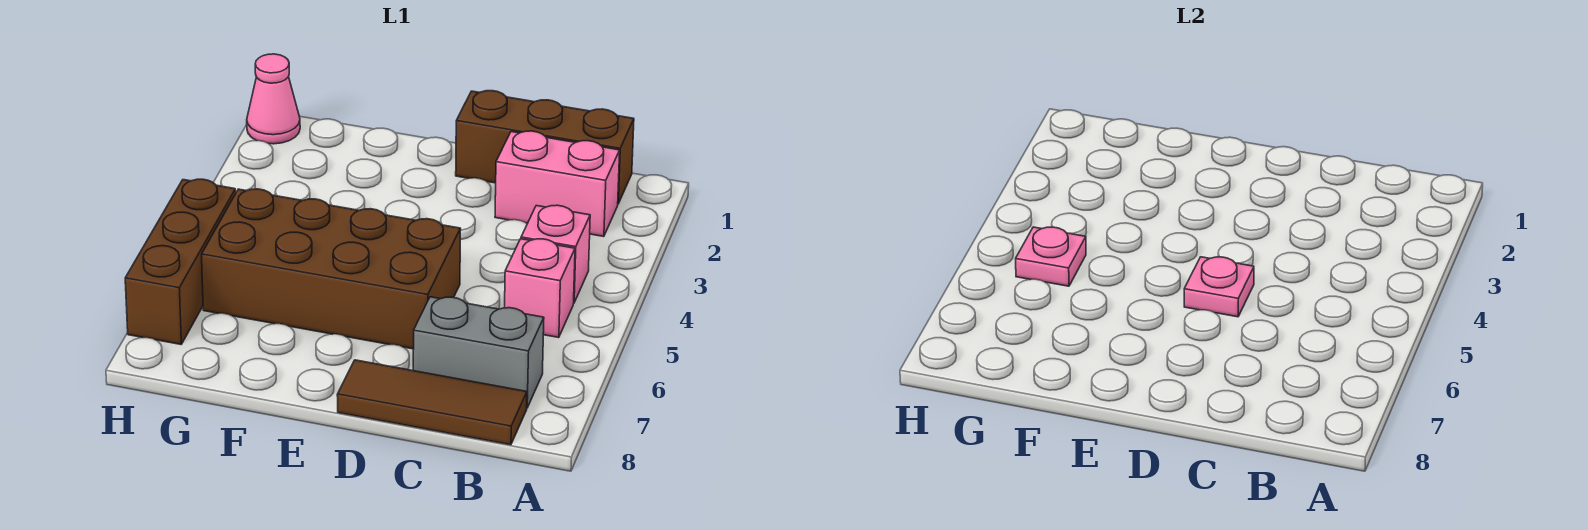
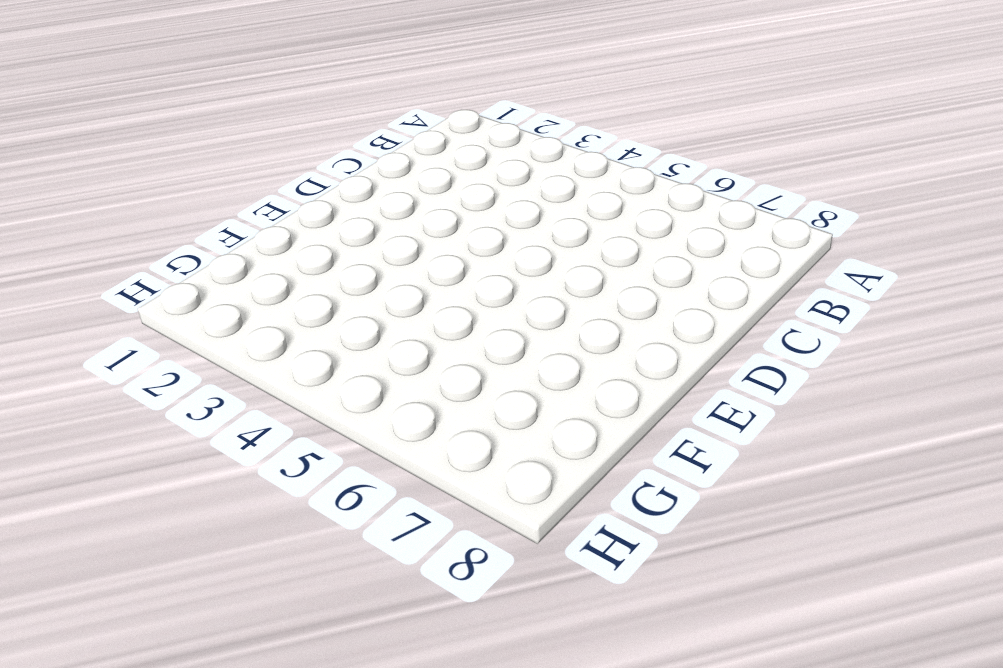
none -> brown 1x3 brick [456,91,634,204]
none -> pink 1x2 brick [495,131,620,237]

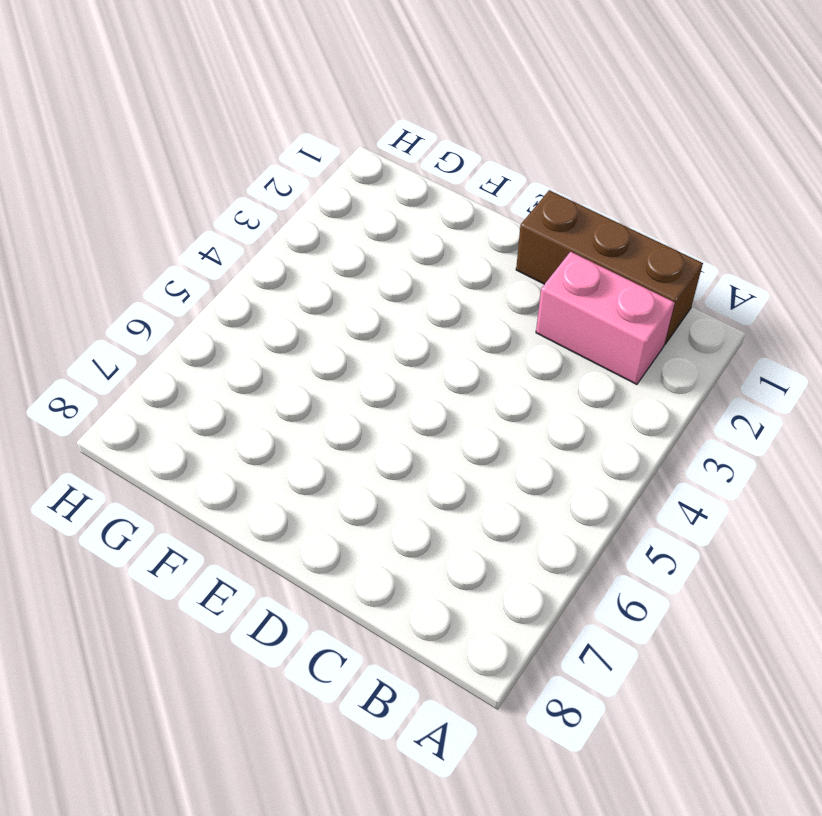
none -> pink 1x1 brick [521,205,590,302]
none -> pink 1x1 brick [505,239,575,338]

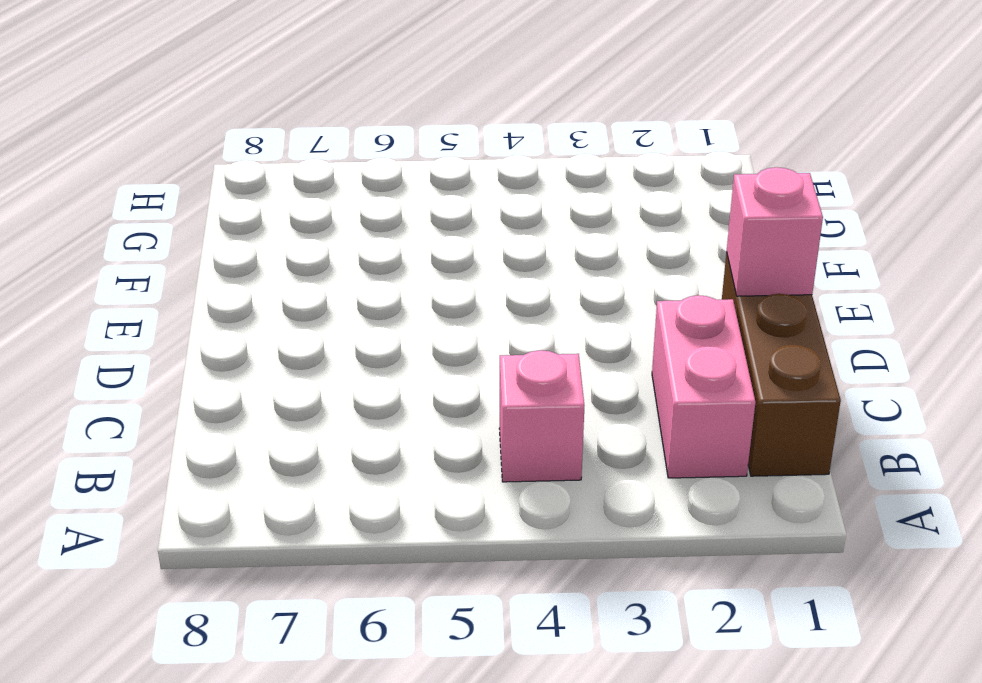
pink 1x1 brick [727,167,823,296] -> pink 1x1 brick moved to [505,239,575,338]
none -> grey 1x2 brick [413,297,544,408]
none -> brown 1x3 tile [337,360,527,445]

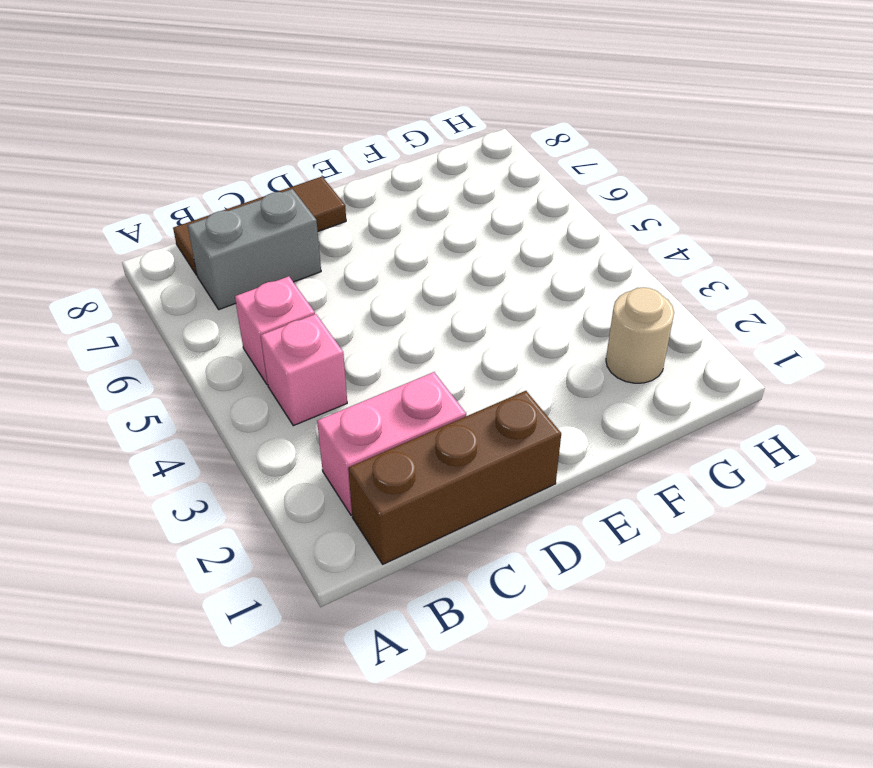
tan 1x1 round brick [606,287,674,383] -> none
none -> brown 2x4 brick [202,189,461,349]
none -> pink 1x1 cone [247,54,300,144]

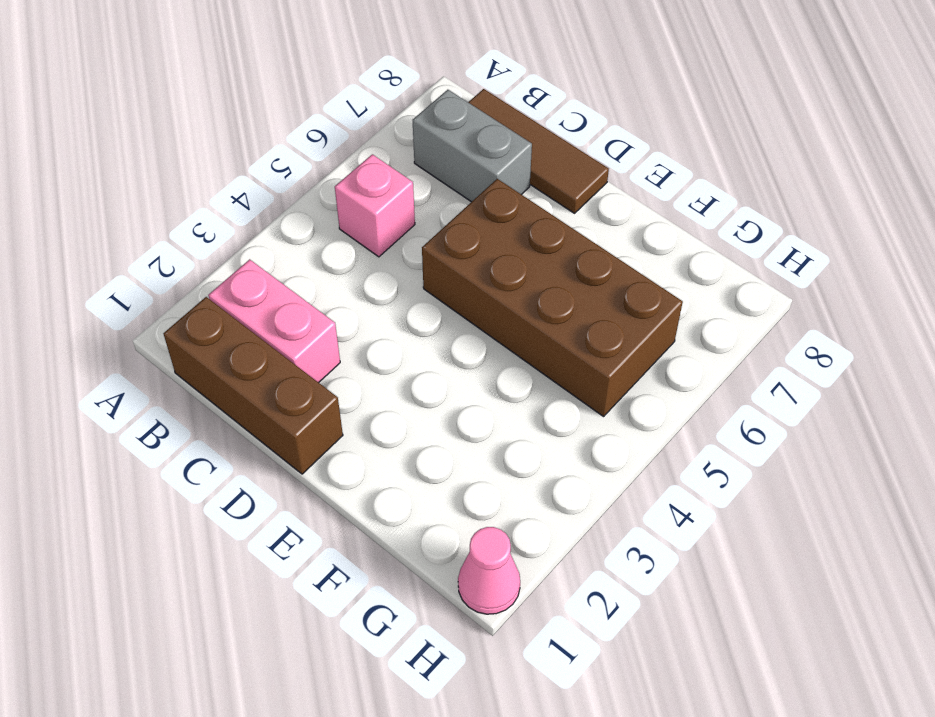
none -> pink 1x1 brick [521,205,590,302]
none -> brown 1x3 brick [125,179,236,344]

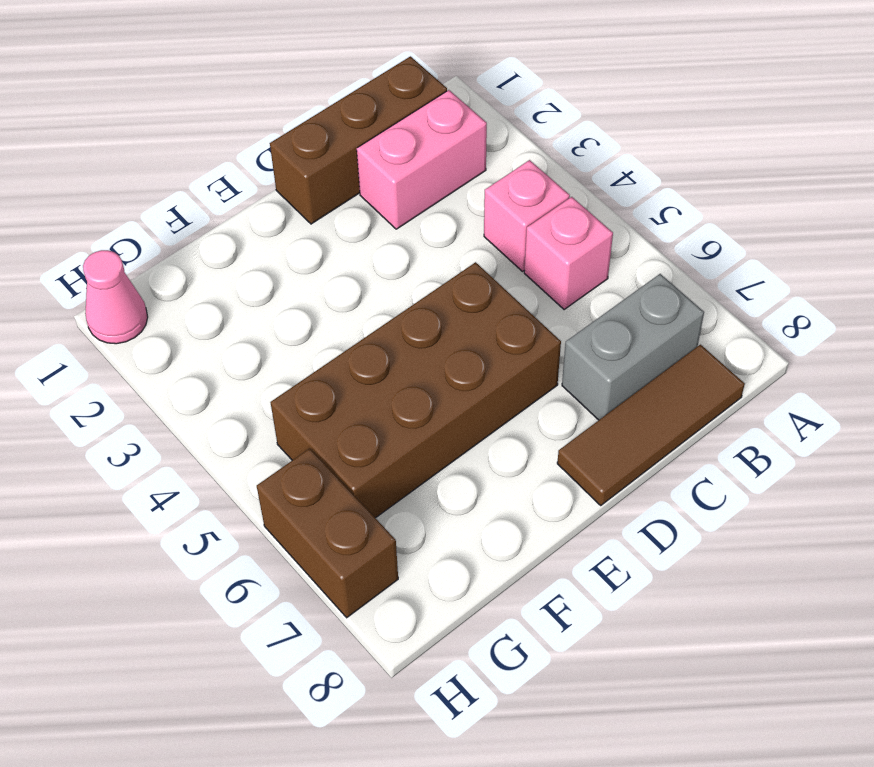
brown 1x2 brick [257,449,398,618] -> brown 1x3 brick [125,179,236,344]
none -> pink 1x1 plate [1184,257,1254,317]
none -> pink 1x1 plate [1016,227,1086,286]

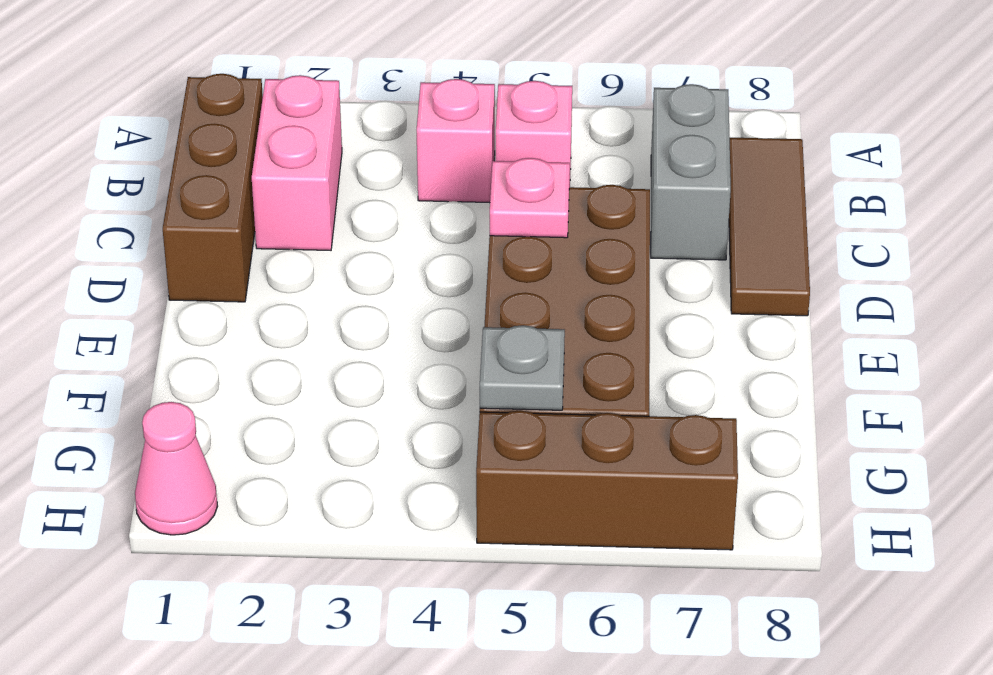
grey 1x1 plate [480,325,565,410] -> pink 1x1 plate [1016,227,1086,286]

